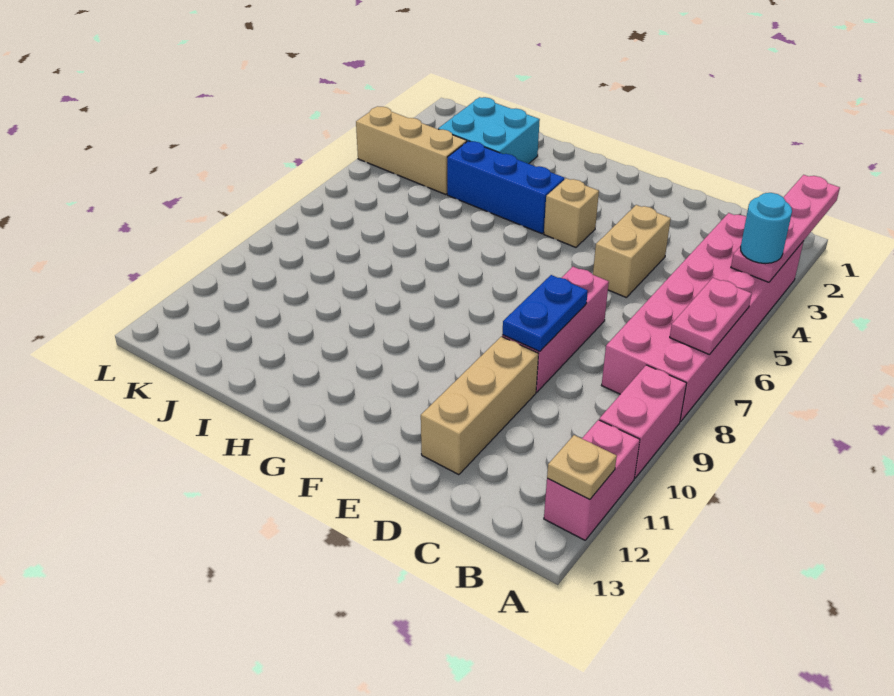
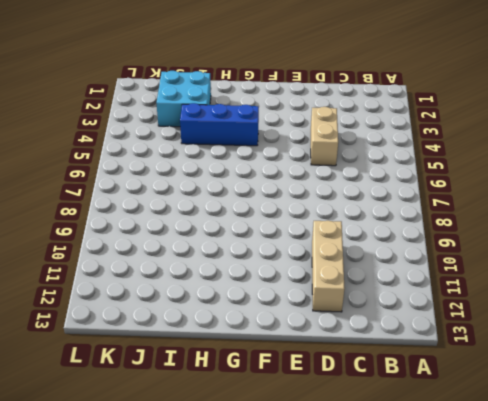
none -> pink 2x6 brick [602,213,804,422]
none -> pink 1x2 brick [599,365,687,478]
none -> pink 1x2 brick [544,420,640,540]

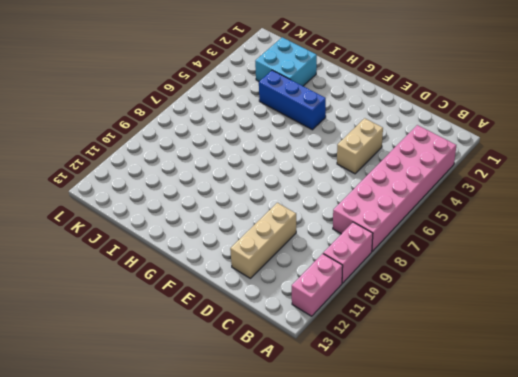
none -> pink 1x3 brick [502,267,609,392]
none -> tan 1x1 brick [544,178,599,247]
none -> tan 1x3 brick [356,106,467,194]

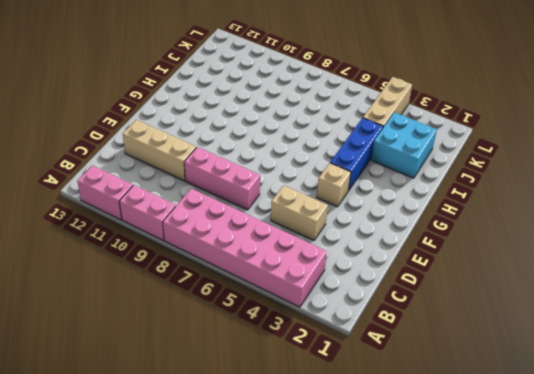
none -> pink 1x4 plate [731,175,840,282]
none -> pink 1x2 plate [670,278,752,355]
none -> tan 1x1 plate [547,435,617,499]

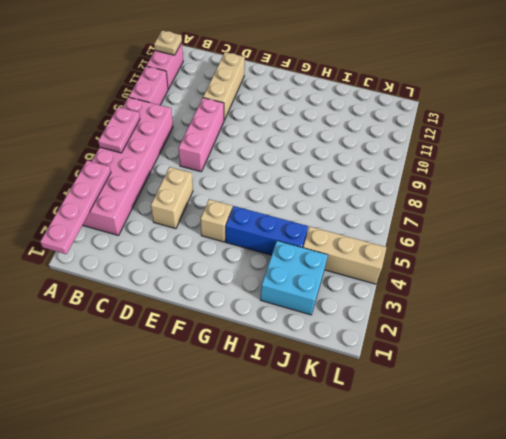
none -> blue 1x2 plate [503,275,588,351]
none -> cyan 1x1 round brick [741,193,792,264]

